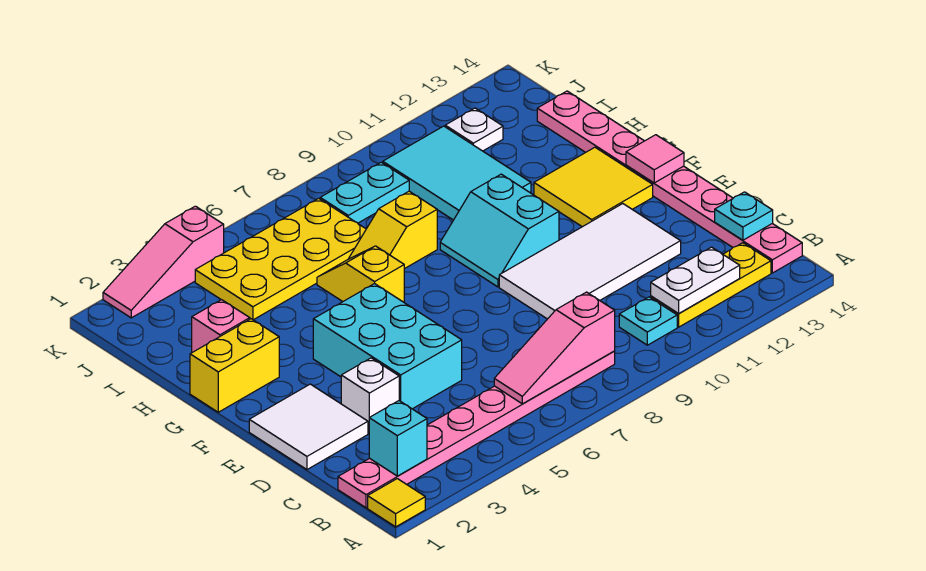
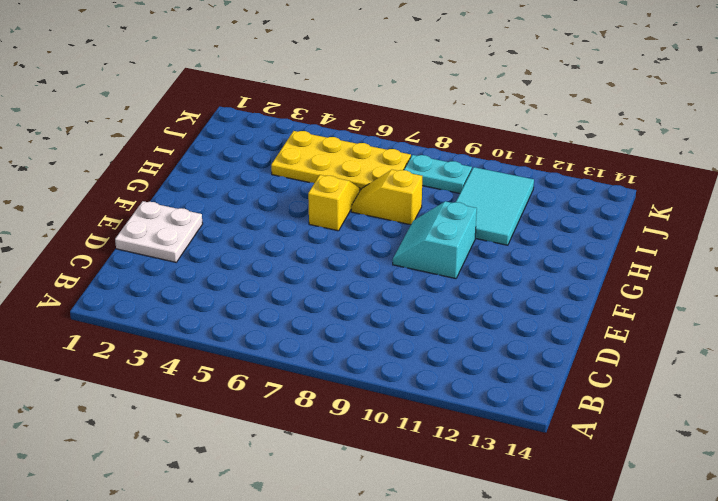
white 2x2 plate [115,201,203,262] -> white 2x2 tile [249,384,368,469]
none -> yellow 1x1 tile [368,479,425,527]
none -> pink 1x8 plate [338,351,615,508]
none -> cyan 1x1 plate [619,297,677,345]

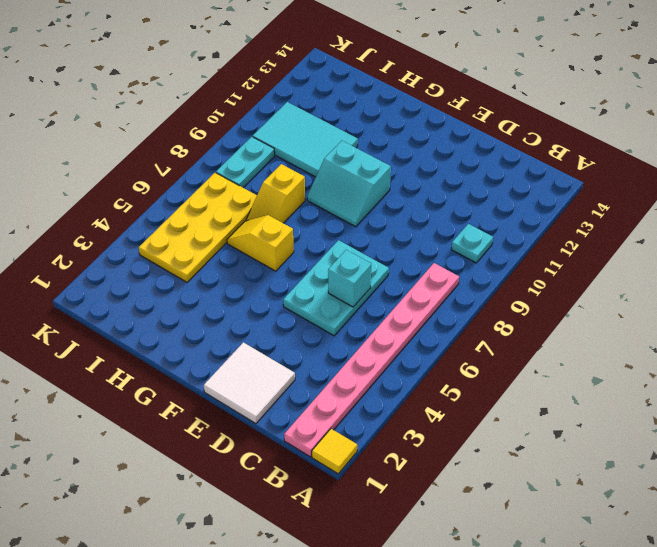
cyan 2x3 plate [283,240,389,336] -> cyan 2x3 brick [313,284,462,409]
cyan 1x1 brick [328,250,371,307] -> cyan 1x1 brick moved to [369,401,427,476]
none -> yellow 1x3 plate [651,243,771,327]
none -> pink 1x8 plate [537,91,802,273]
none -> white 1x1 brick [341,358,399,433]

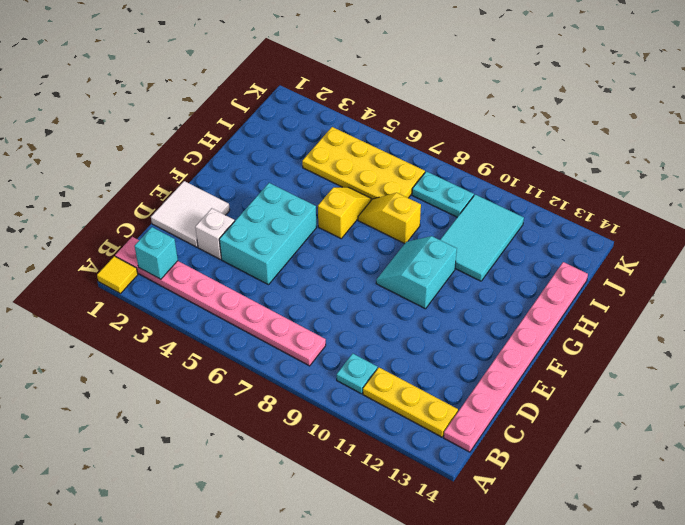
none -> white 2x4 tile [499,204,681,319]
none -> yellow 2x2 tile [534,147,653,227]
none -> yellow 1x2 brick [190,319,279,412]

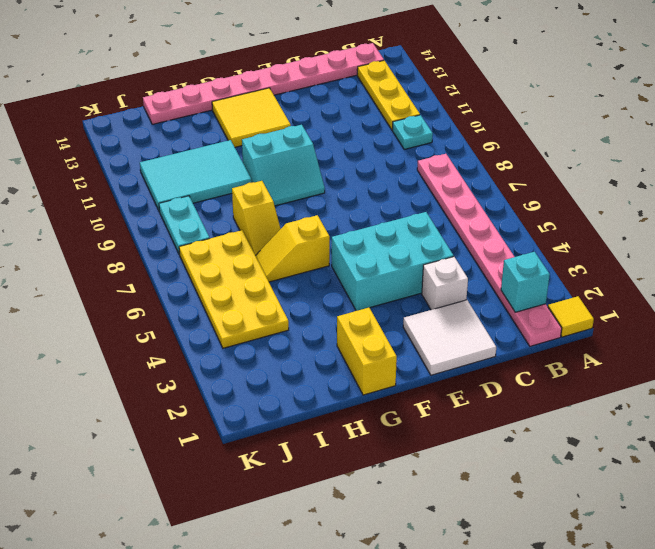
none -> white 2x4 tile [499,204,681,319]
none -> pink 1x1 brick [192,300,250,352]
none -> white 1x1 plate [445,108,503,151]

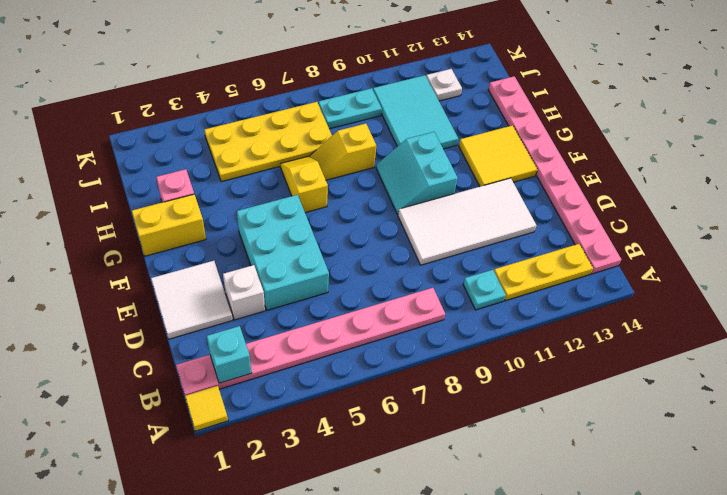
none -> pink 1x3 slope [103,206,224,318]
none -> pink 1x3 slope [494,292,615,404]
none -> white 1x2 plate [651,247,740,314]

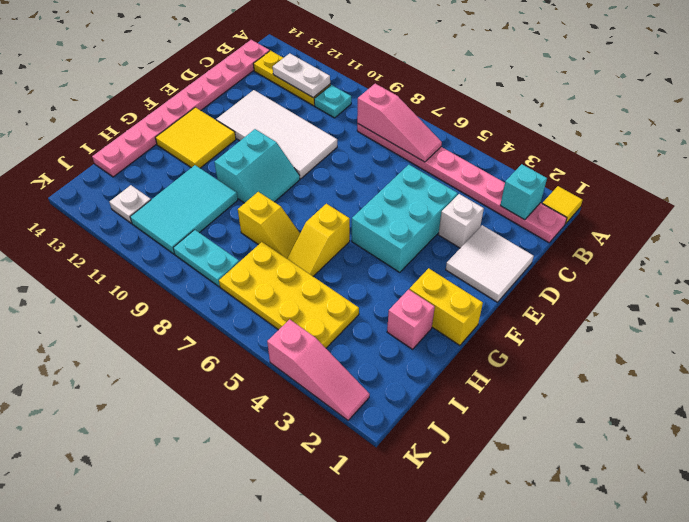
none -> cyan 1x1 plate [715,192,773,240]
none -> pink 1x1 tile [626,135,684,183]

